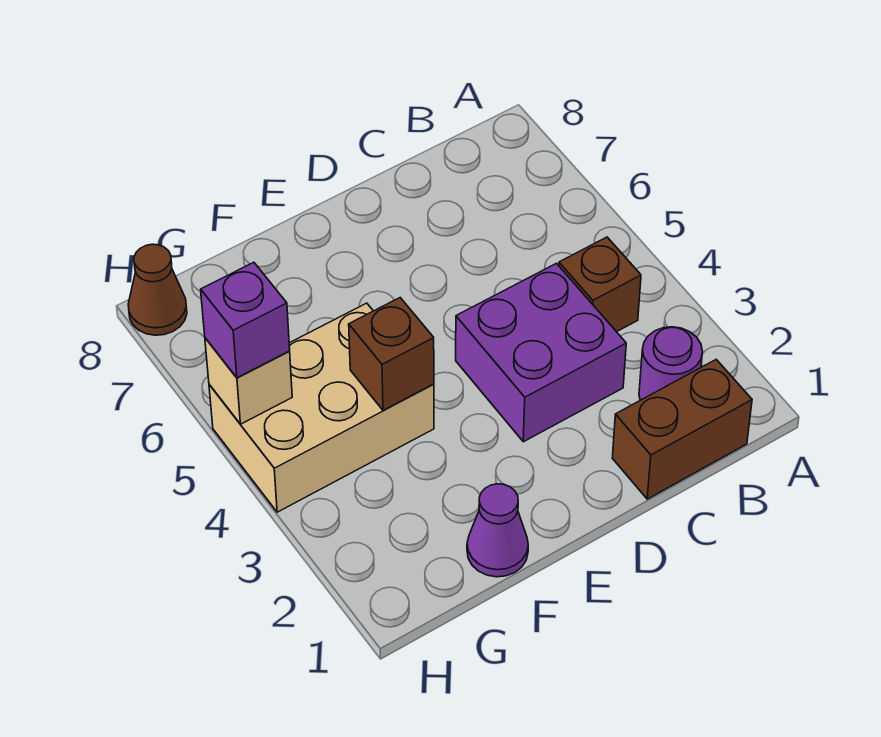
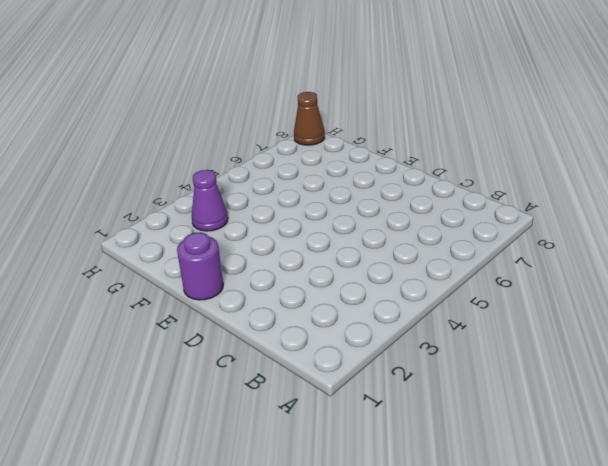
purple 1x1 round brick [177,232,223,300] -> purple 1x1 round brick moved to [639,327,703,400]
purple 1x1 cone [192,170,228,231] -> purple 1x1 cone moved to [467,484,528,577]
none -> brown 1x2 brick [612,360,752,499]
none -> brown 1x1 brick [559,237,641,332]

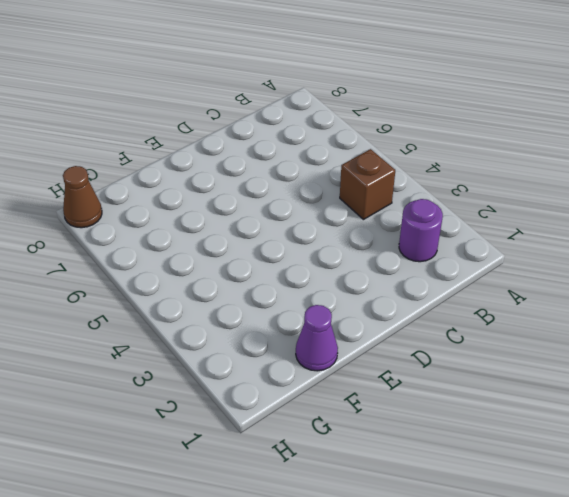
none -> brown 1x2 brick [612,360,752,499]
none -> purple 2x2 brick [456,263,626,442]

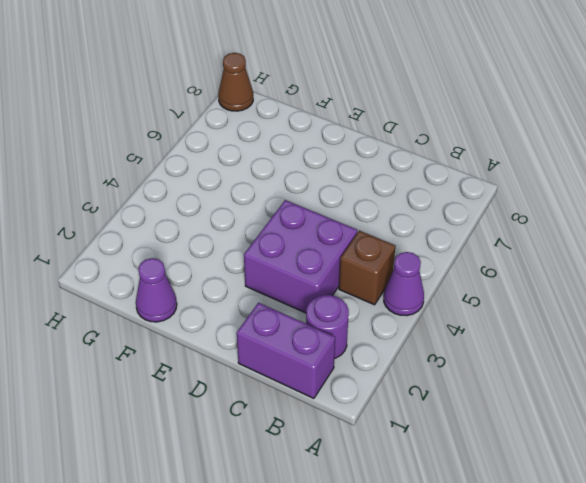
purple 1x1 cone [384,252,424,316] -> none
purple 1x2 brick [237,303,335,398] -> brown 1x2 brick [612,360,752,499]
none -> tan 2x3 brick [209,303,434,512]
none -> brown 1x1 brick [349,298,434,410]

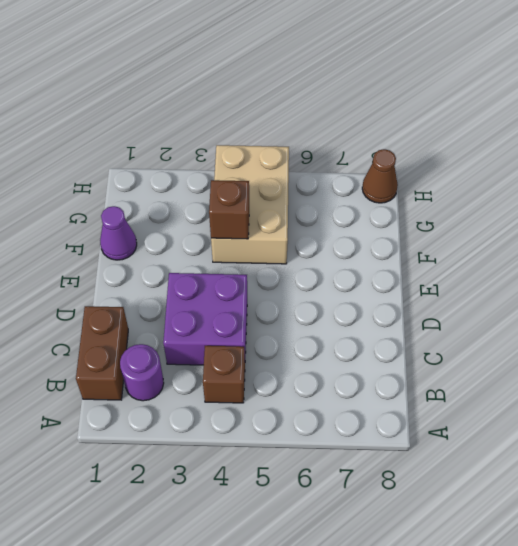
none -> tan 1x1 brick [205,338,292,424]
none -> purple 1x1 brick [201,262,290,378]

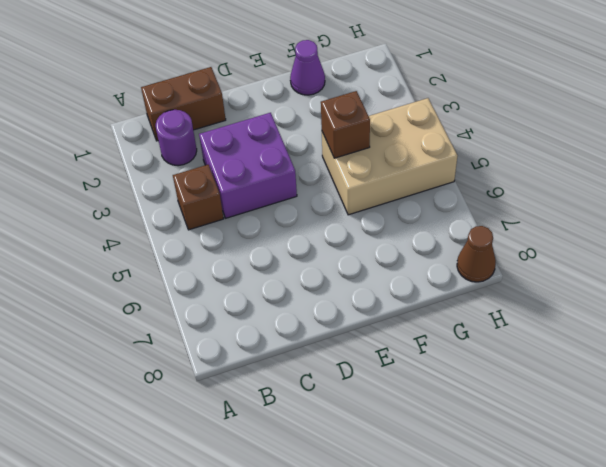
none -> tan 1x1 brick [205,338,292,424]
none -> purple 1x1 brick [201,262,290,378]

